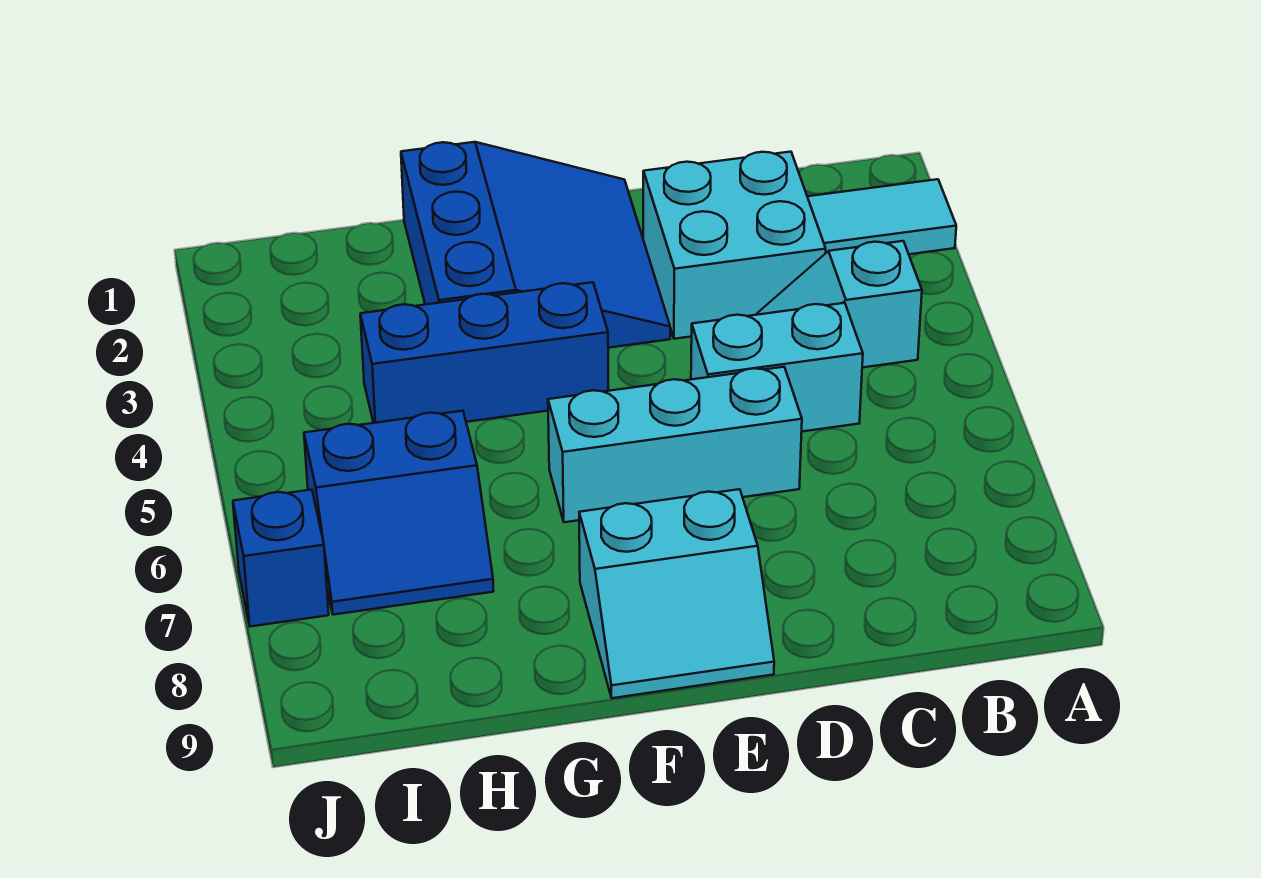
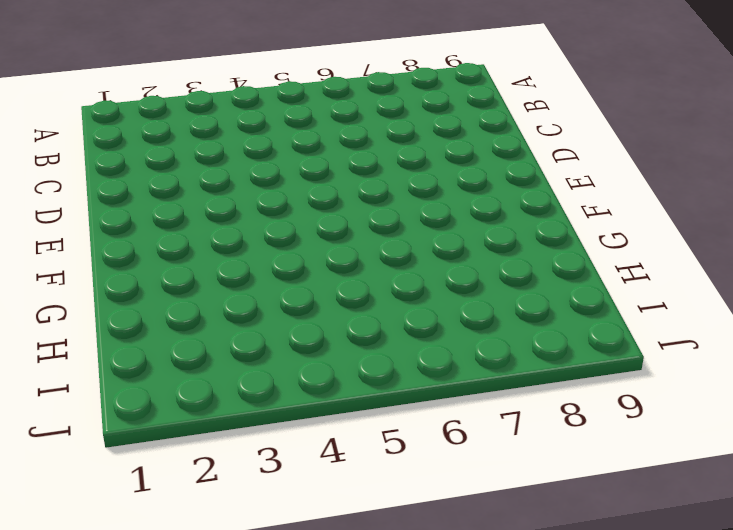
none -> cyan 1x2 tile [807,179,956,254]
none -> cyan 1x2 slope [756,241,922,368]

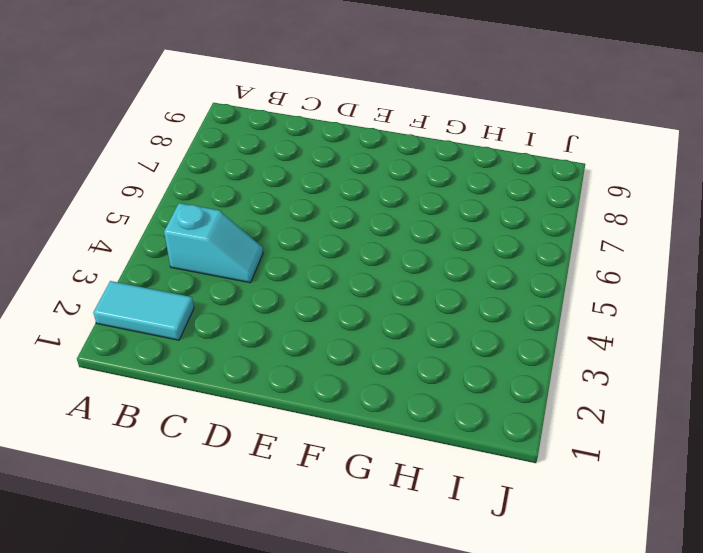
none -> cyan 2x2 brick [643,152,826,339]
none -> cyan 1x2 brick [691,303,863,432]

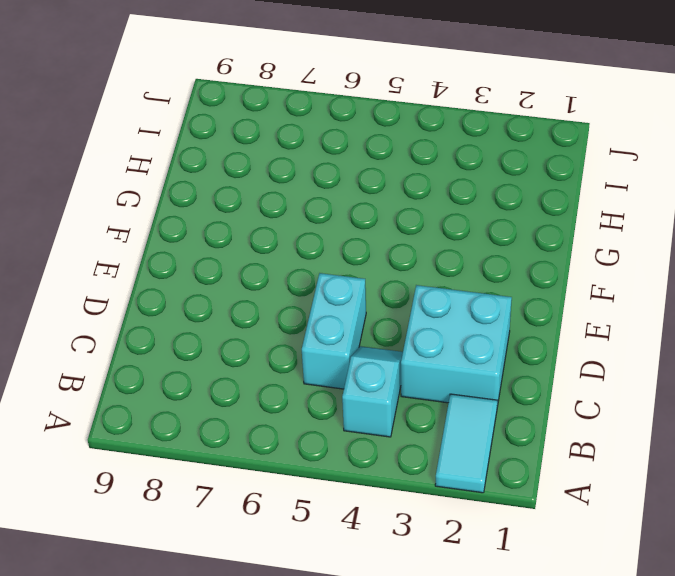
none -> cyan 1x3 brick [548,367,802,522]
none -> blue 3x3 slope [401,142,670,348]

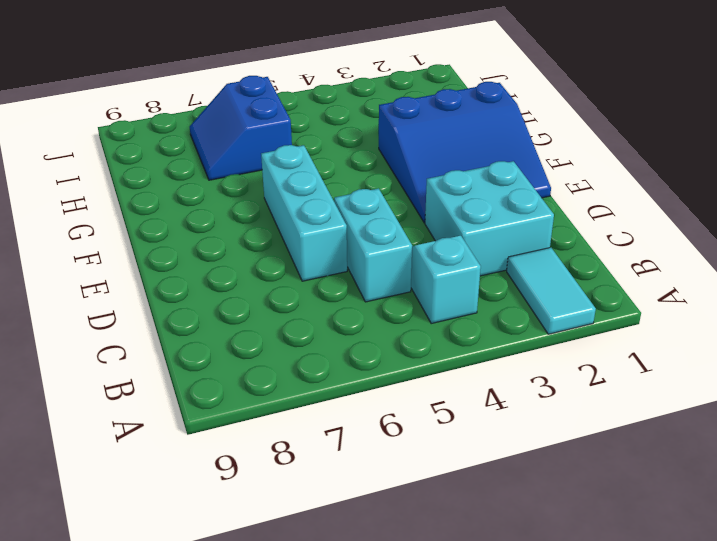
none -> cyan 2x2 slope [579,489,774,698]
none -> blue 1x3 brick [360,282,608,423]

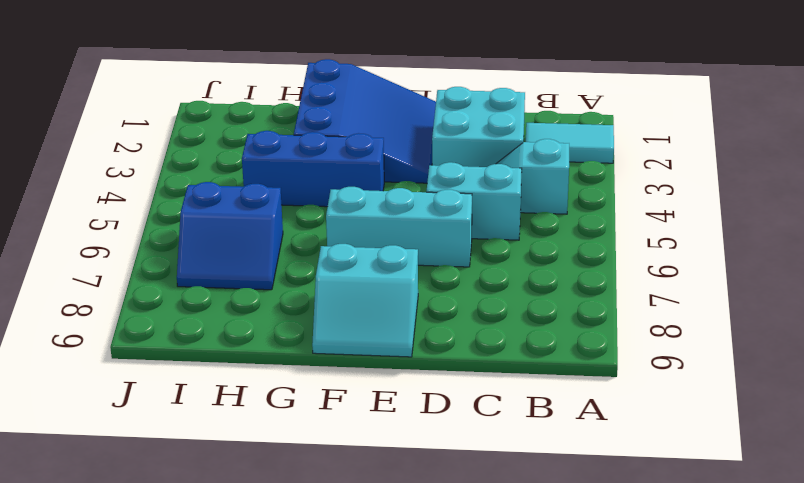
none -> blue 1x1 brick [233,490,329,627]

